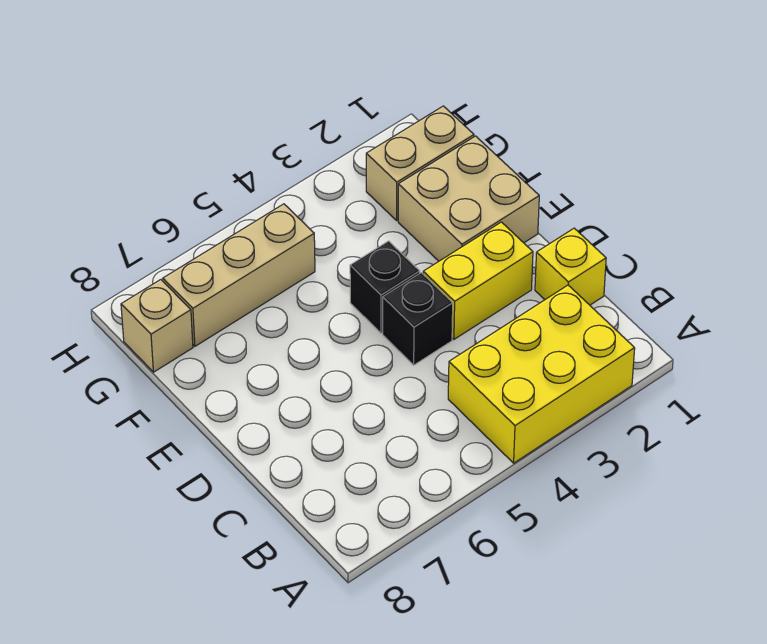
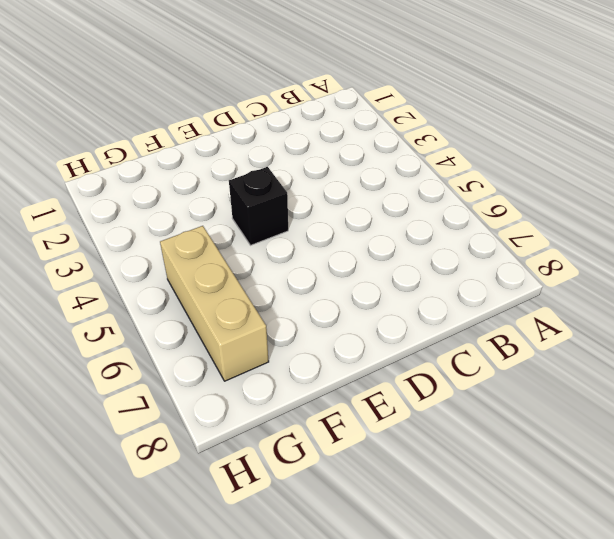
none -> yellow 2x3 brick [448,285,635,463]
none -> yellow 1x1 brick [535,228,606,305]

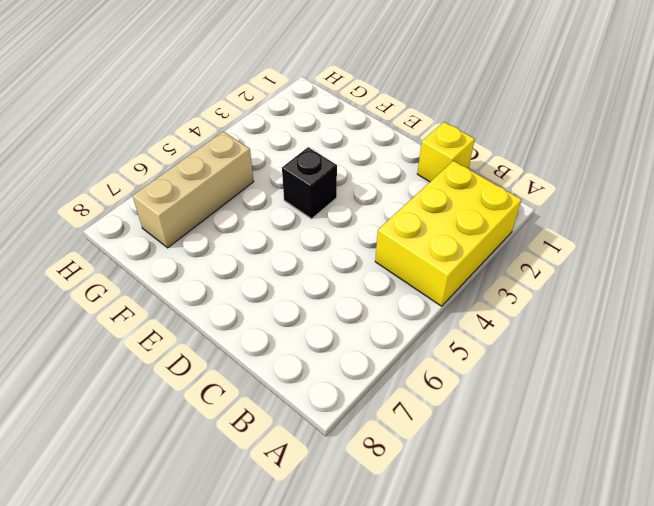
none -> yellow 1x2 brick [423,222,533,339]
none -> black 1x1 brick [383,273,453,365]

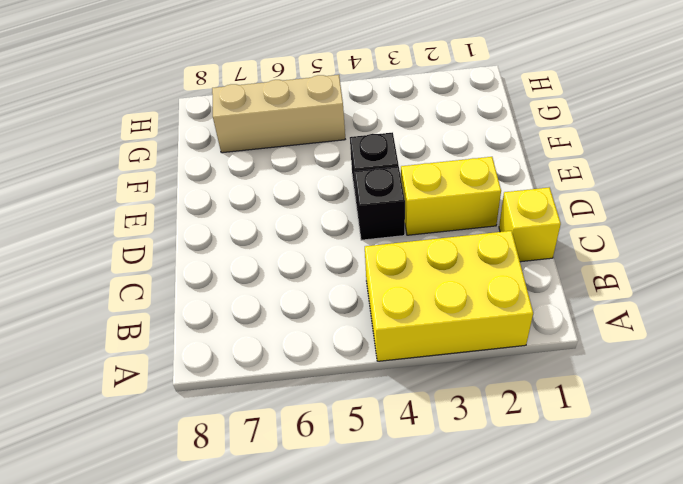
none -> tan 2x2 brick [398,136,539,261]
none -> tan 1x2 brick [366,106,474,220]

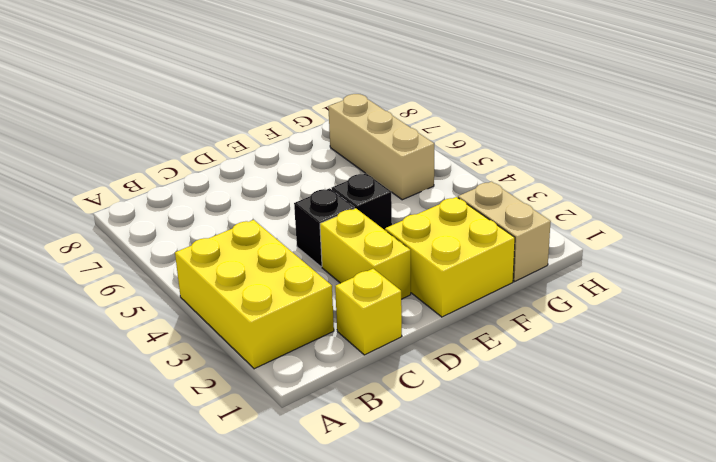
yellow 2x2 brick [385,197,515,317] -> tan 2x2 brick [398,136,539,261]
none -> tan 1x1 brick [121,280,193,372]

